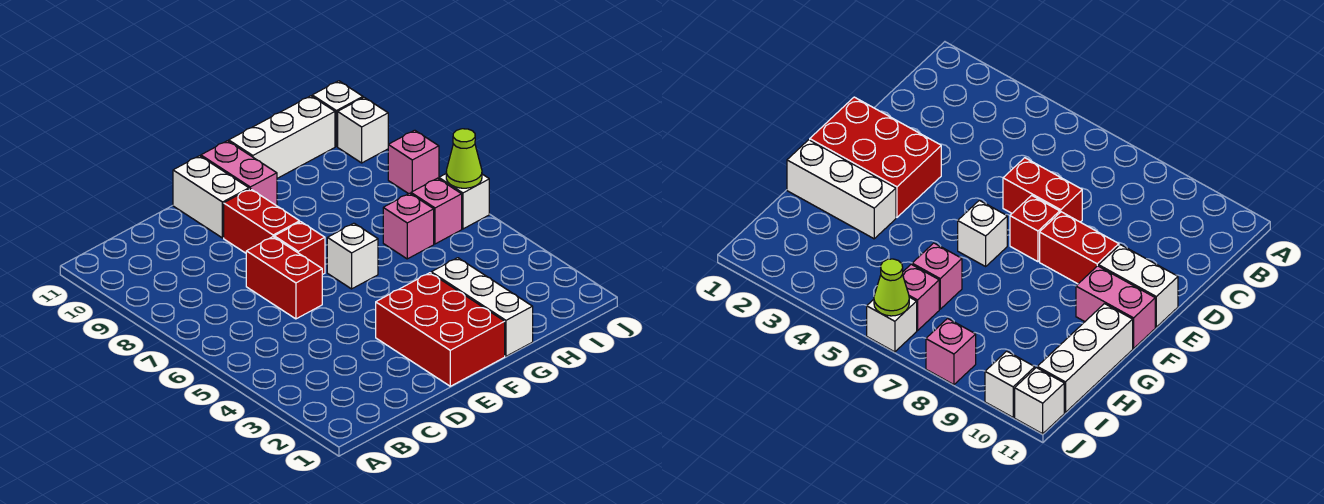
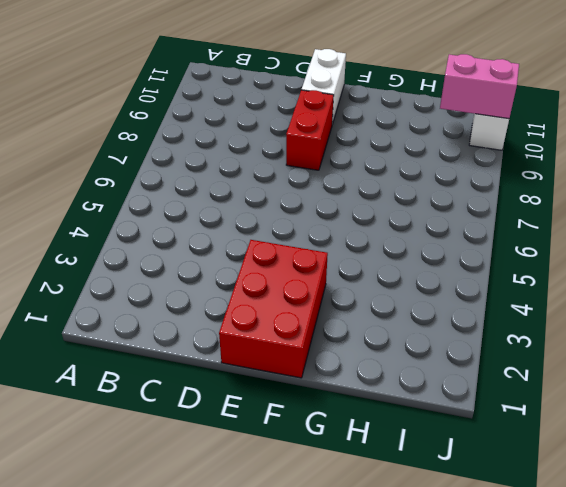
pink 1x2 brick [440,54,519,119] -> pink 1x2 brick turned to [201,141,277,206]
none -> red 1x2 brick [246,237,322,319]
none -> red 1x1 brick [274,222,325,275]
none -> white 1x1 brick [327,223,378,289]

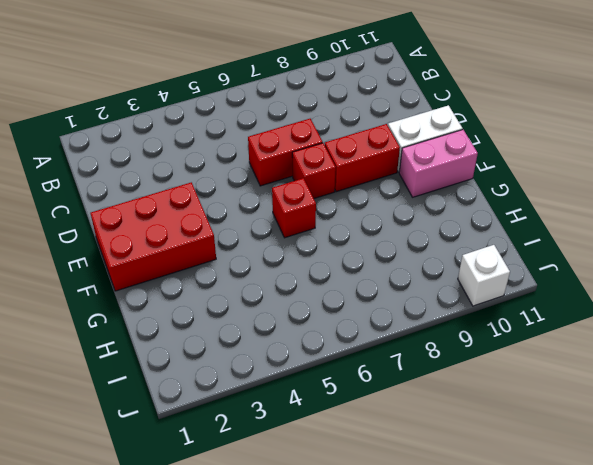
red 1x1 brick [272,178,316,238] -> white 1x1 brick [327,223,378,289]
none -> white 1x3 brick [431,258,533,356]
none -> white 1x3 brick [229,96,335,178]
none -> pink 1x1 brick [383,193,434,259]

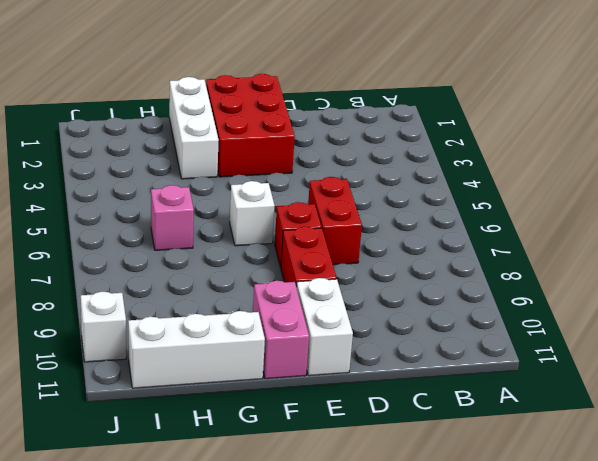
none -> pink 1x1 brick [411,178,462,244]
none -> white 1x1 brick [439,174,489,229]
none -> pink 1x1 brick [388,130,439,194]

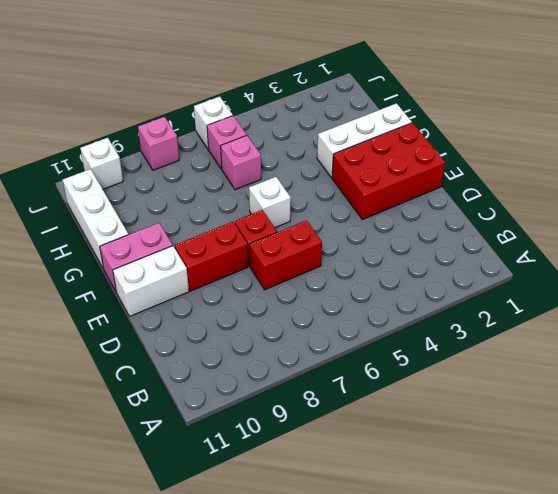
none -> white 1x1 brick [312,81,363,146]
none -> lime 1x1 cone [446,129,482,188]

